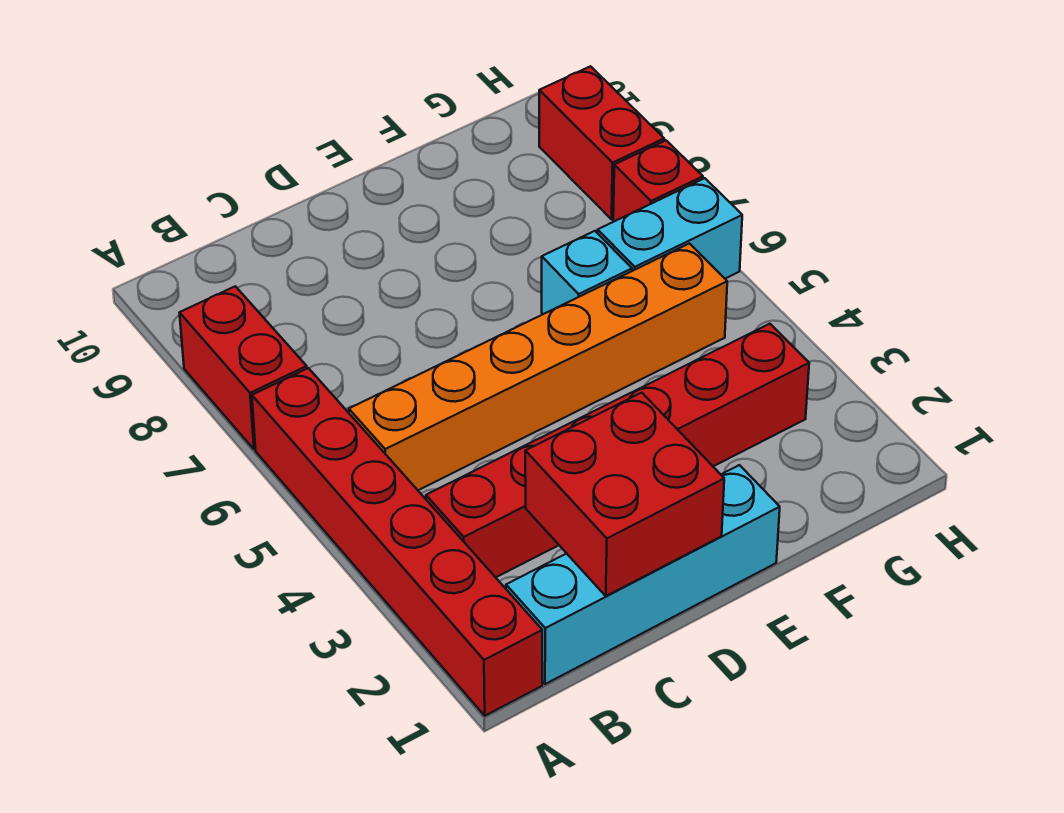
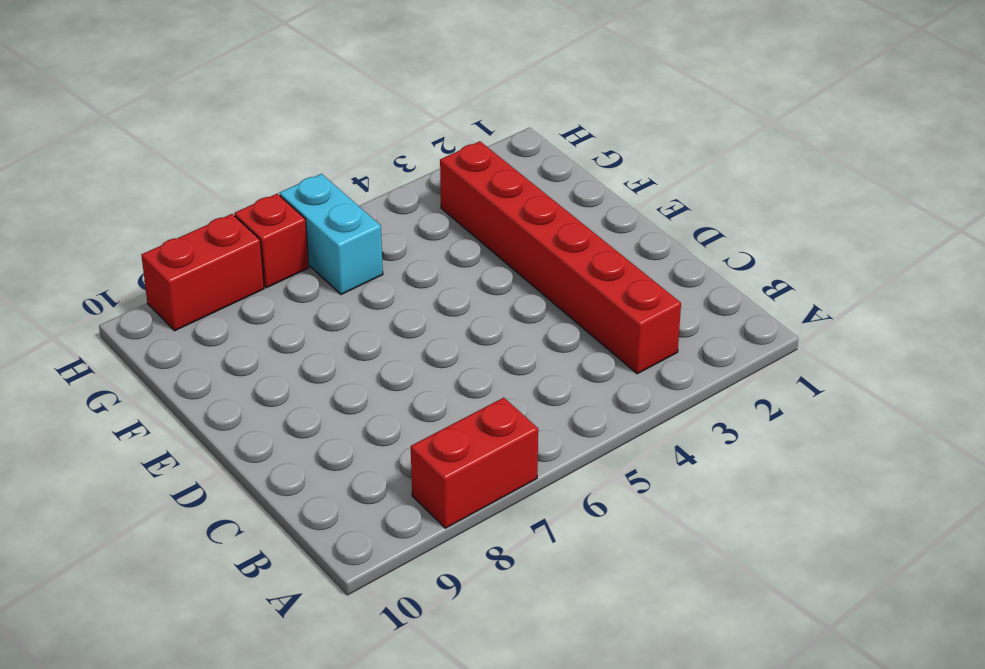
none -> red 1x6 brick [252,368,542,716]
none -> cyan 1x4 brick [506,465,780,684]

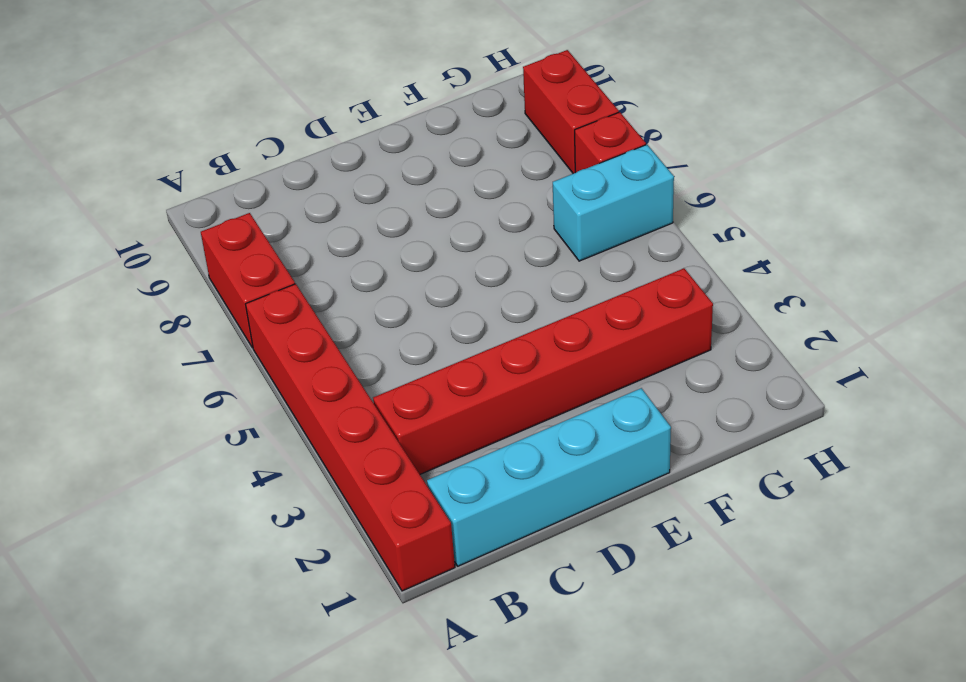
none -> orange 1x6 brick [349,243,727,490]
none -> cyan 1x1 brick [542,231,632,314]

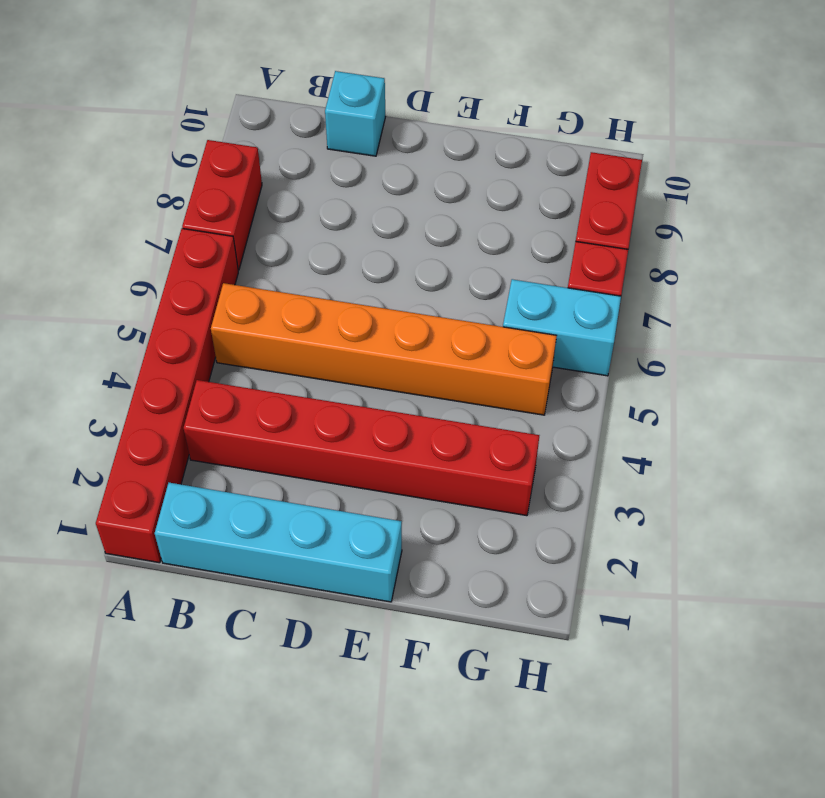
cyan 1x1 brick [325,71,386,156] -> cyan 1x1 brick moved to [542,231,632,314]
none -> red 2x2 brick [525,393,724,596]

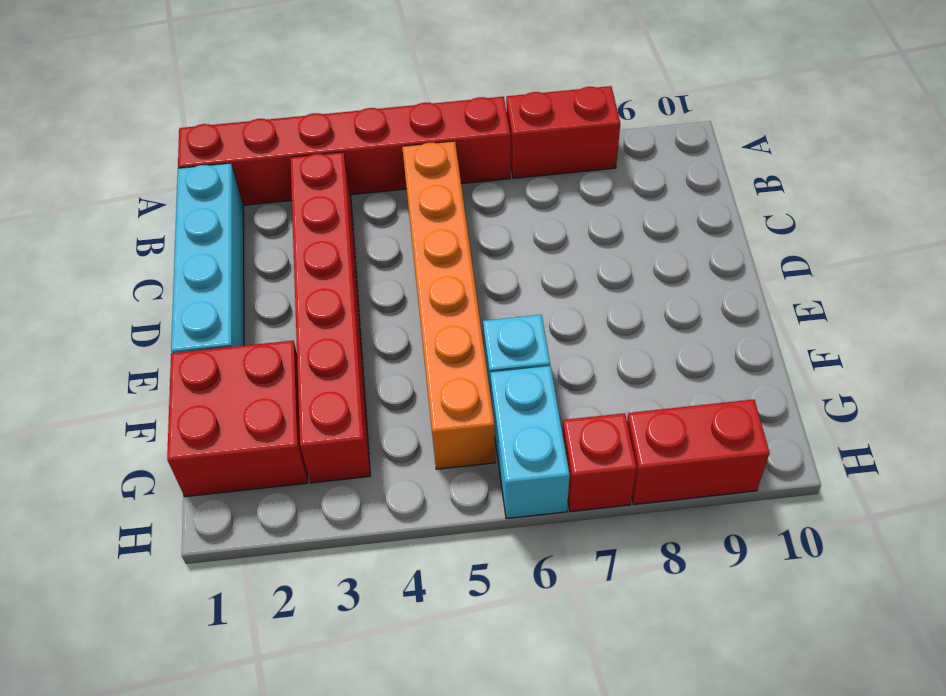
red 2x2 brick [167,341,308,497] -> red 2x2 brick moved to [525,393,724,596]

